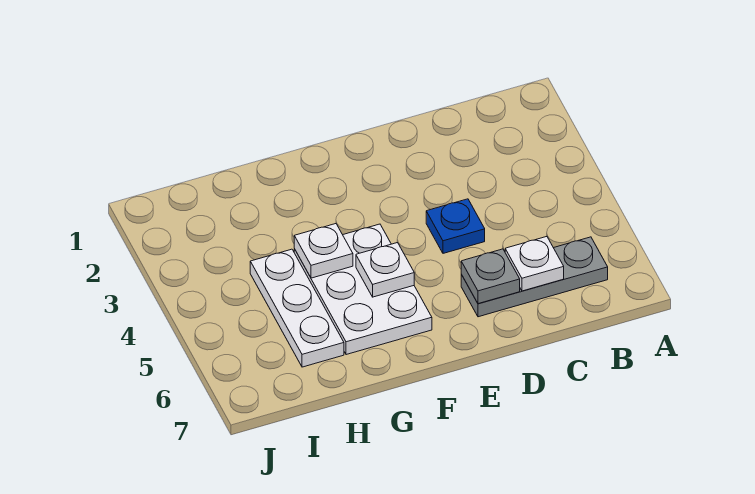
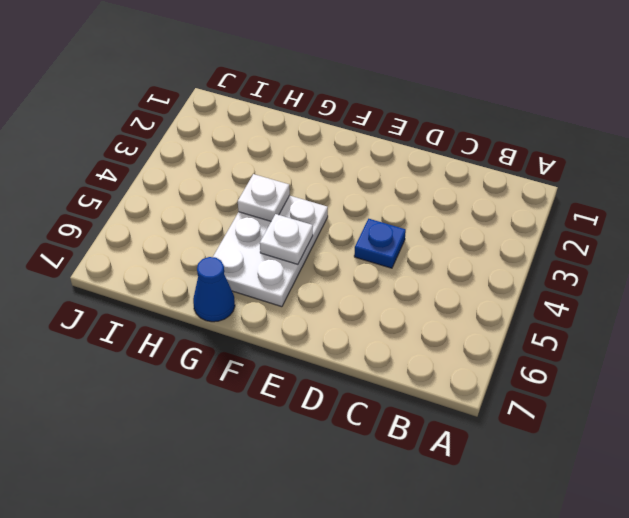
blue 1x1 cone [193,257,235,322] -> none
none -> grey 1x3 plate [461,237,608,317]
none -> white 1x3 plate [250,249,344,367]

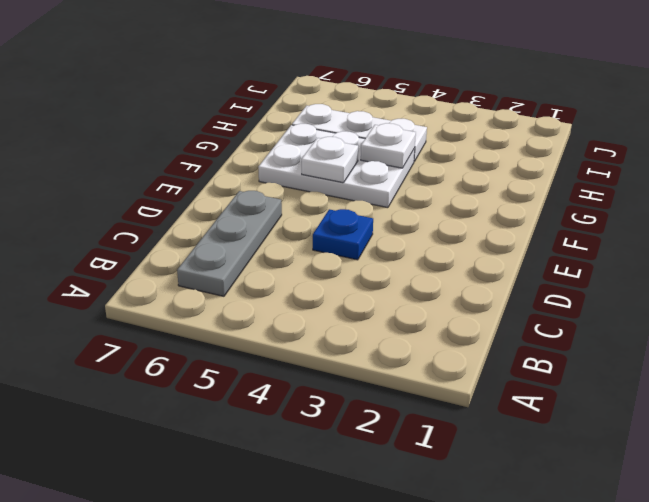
none -> white 1x1 plate [505,237,564,291]
none -> grey 1x1 plate [461,249,520,304]

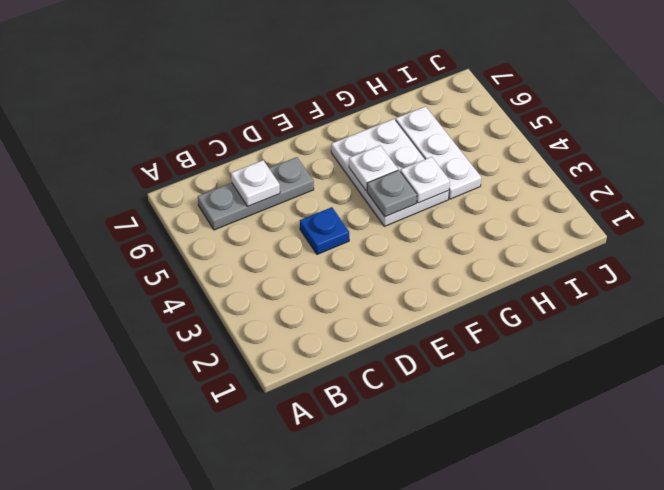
grey 1x1 plate [367,170,417,217] -> grey 1x1 plate moved to [461,249,520,304]

